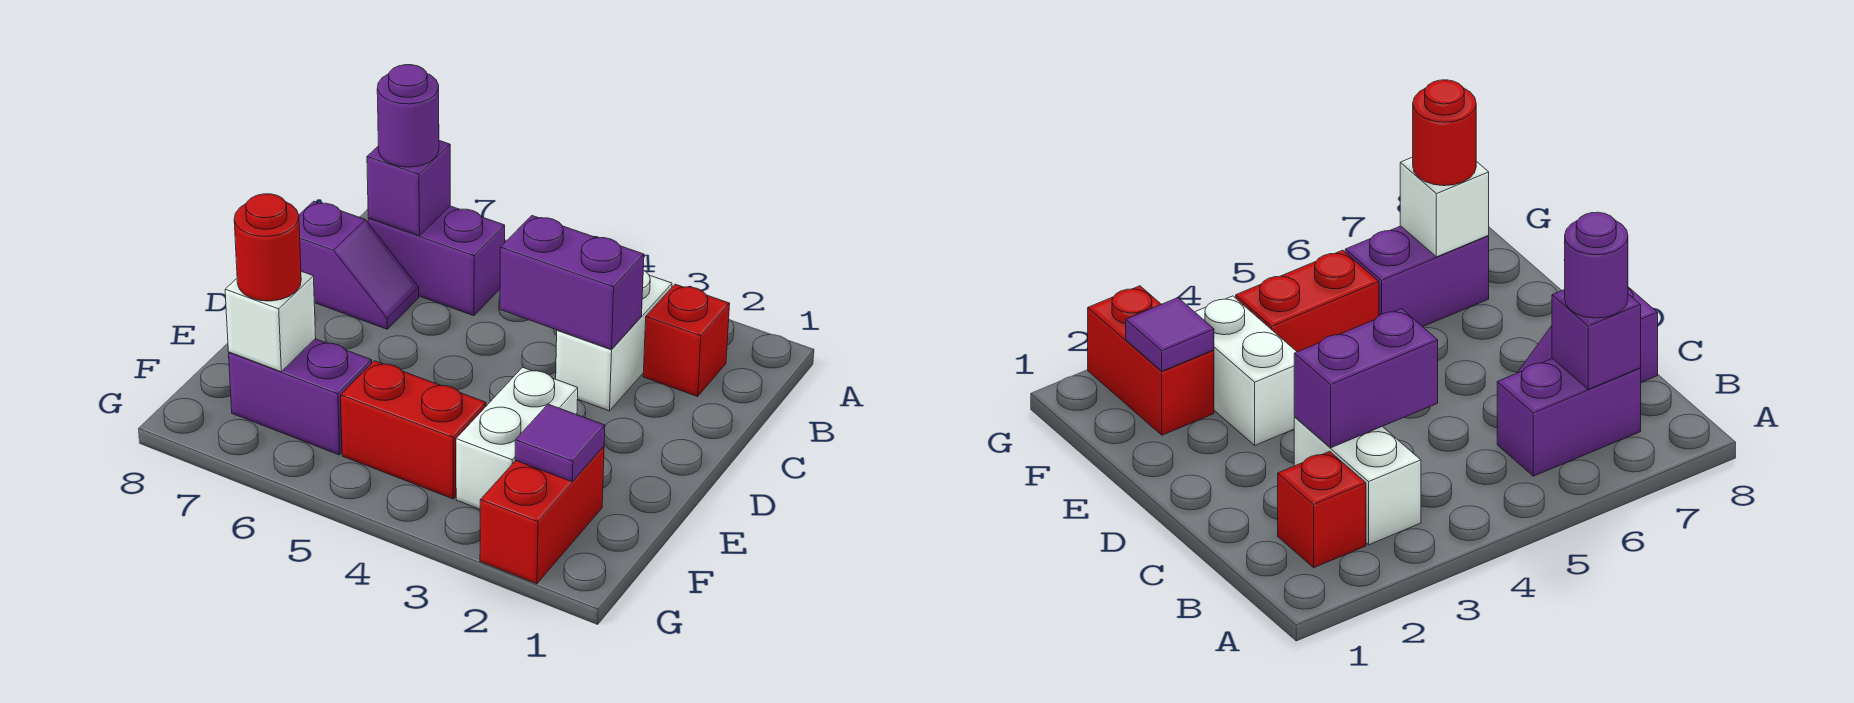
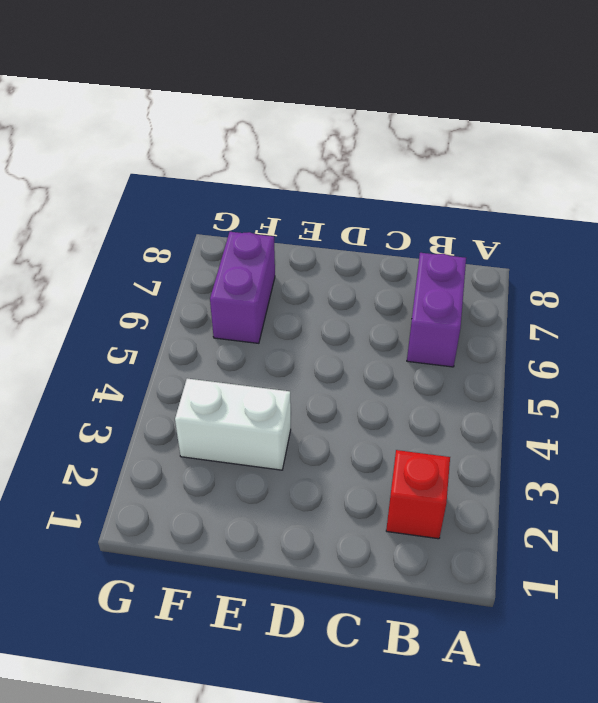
none -> white 1x2 brick [556,270,672,411]
none -> purple 1x2 slope [299,201,419,329]
none -> red 1x2 brick [480,446,604,584]

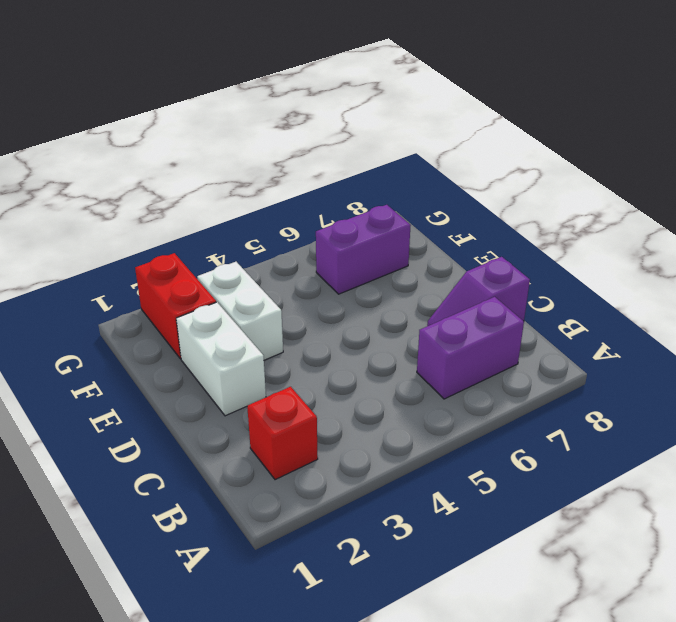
white 1x2 brick [176,302,266,416] -> white 1x2 brick moved to [556,270,672,411]
none -> red 1x2 brick [341,361,486,499]
none -> purple 1x1 brick [367,141,450,236]
none -> purple 1x2 brick [500,216,644,349]

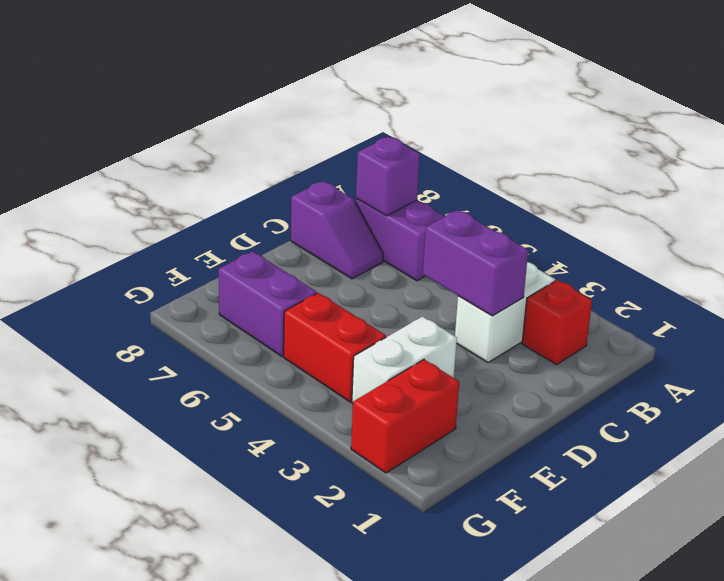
none -> purple 1x1 tile [515,404,605,482]
none -> white 1x1 brick [225,271,316,372]
none -> purple 1x1 round brick [377,65,439,167]

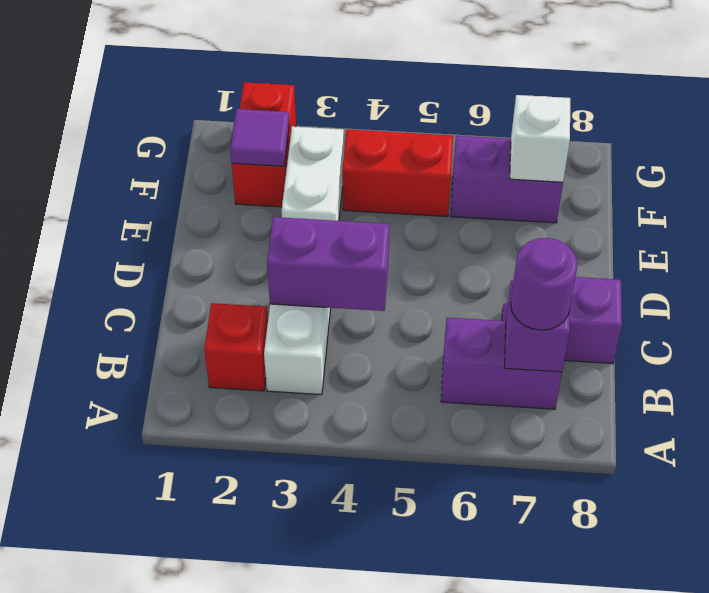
none -> red 1x1 round brick [234,194,301,301]

